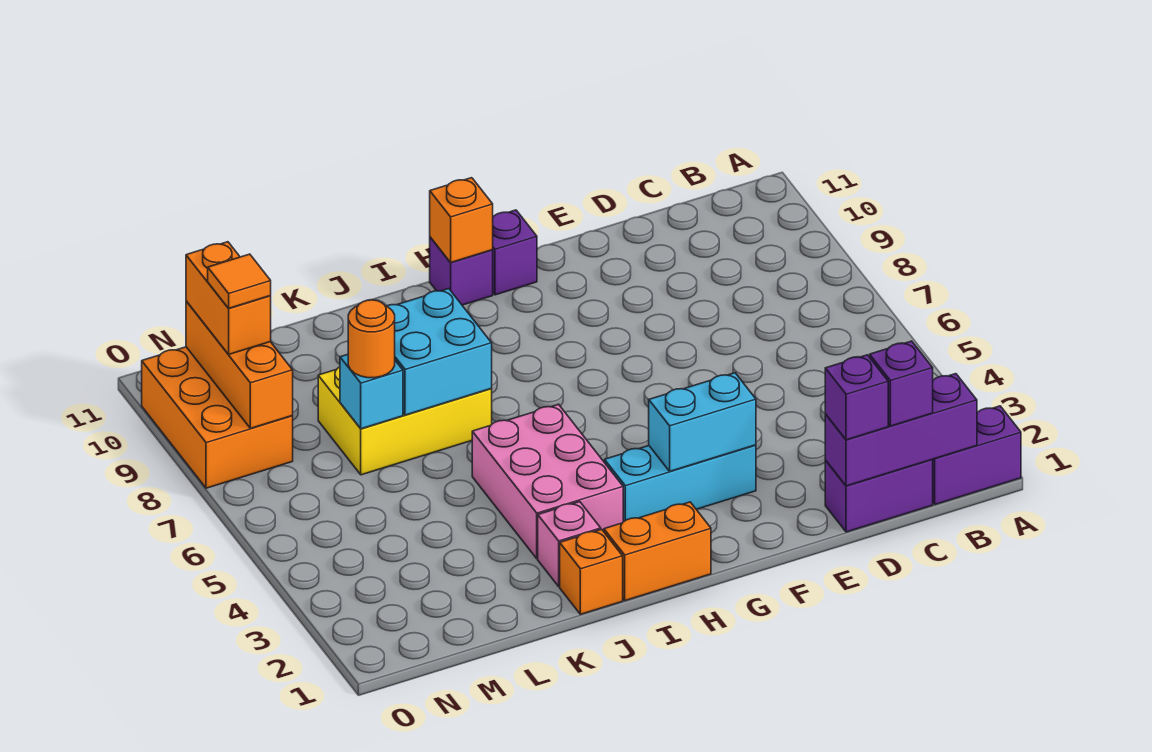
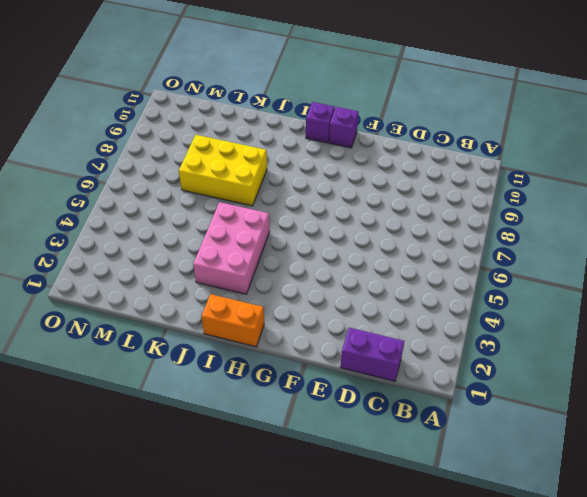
none -> purple 1x2 brick [932,406,1021,504]
none -> cyan 1x3 brick [605,445,756,522]
none -> orange 1x1 brick [560,529,623,614]

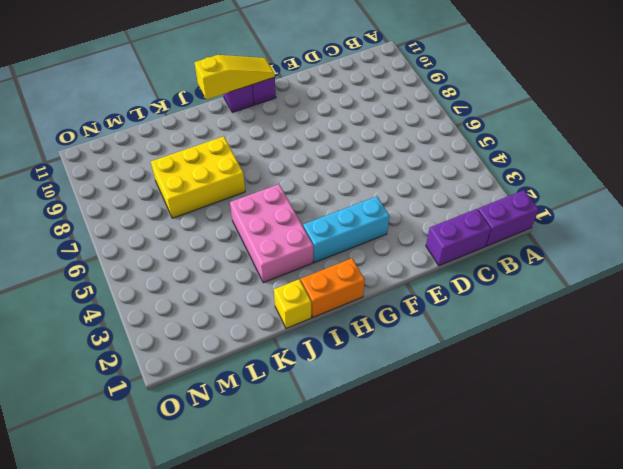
yellow 1x3 slope [194,55,275,100] -> orange 1x1 brick [430,178,493,263]
yellow 1x1 brick [274,279,311,328] -> orange 1x1 brick [560,529,623,614]
none -> pink 1x1 brick [538,502,601,586]
none -> orange 2x3 brick [142,347,293,488]
none -> purple 1x3 brick [825,374,977,486]

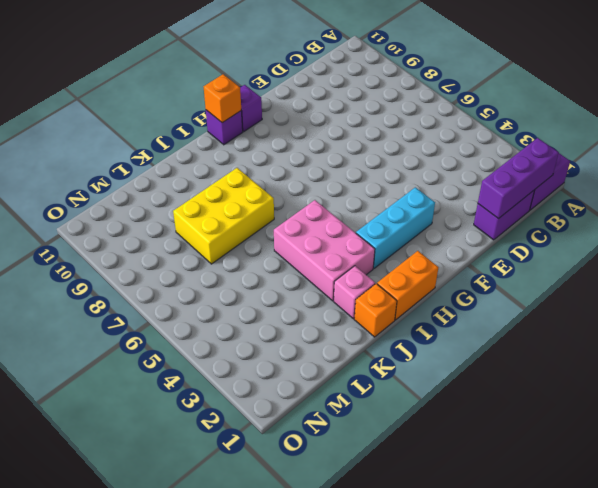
none -> orange 2x3 brick [142,347,293,488]
none -> cyan 1x2 brick [649,373,756,471]
none -> cyan 2x2 brick [387,289,492,415]

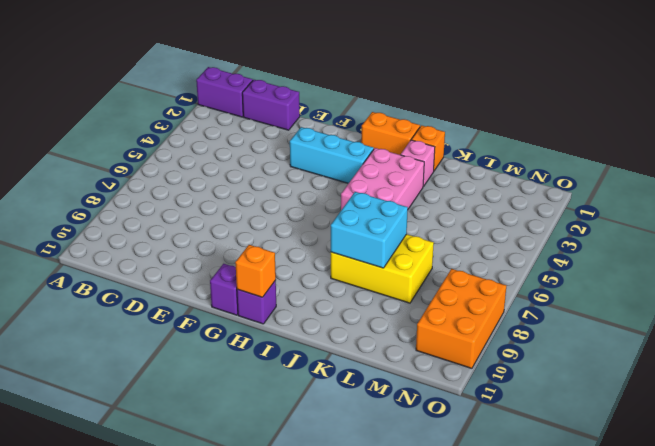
none -> purple 1x3 brick [825,374,977,486]
none -> cyan 1x2 brick [649,373,756,471]
none -> cyan 1x1 brick [340,354,403,429]

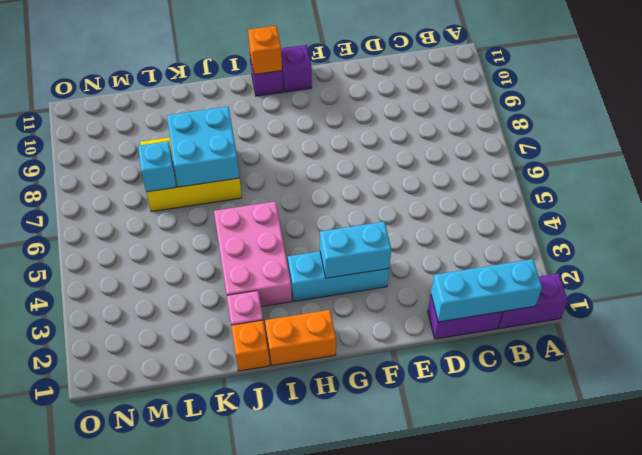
cyan 1x3 brick [431,259,542,322] -> purple 1x3 brick [825,374,977,486]
none -> orange 2x3 brick [142,347,293,488]
none -> orange 1x3 brick [186,301,293,428]
none -> purple 1x1 brick [870,341,933,426]

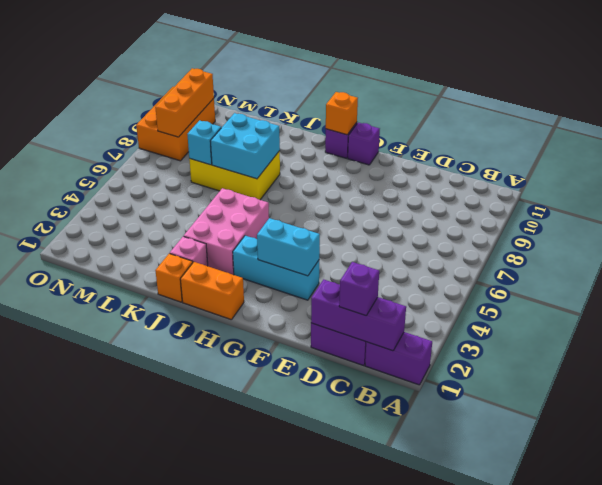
none -> purple 1x1 brick [825,355,888,440]
none -> orange 1x1 round brick [348,300,395,378]
none -> orange 1x2 brick [186,242,271,354]

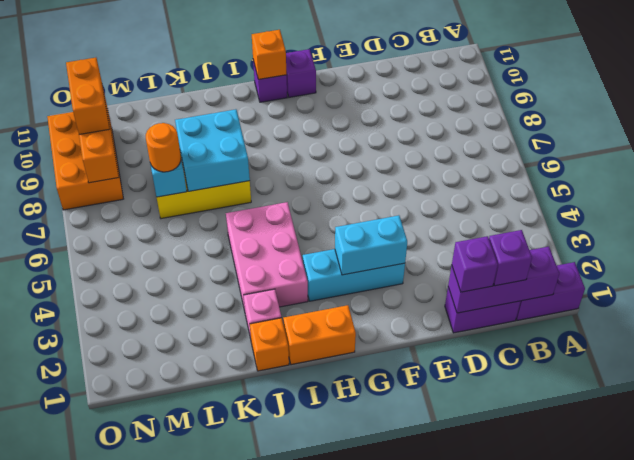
none -> orange 1x1 tile [208,254,271,308]

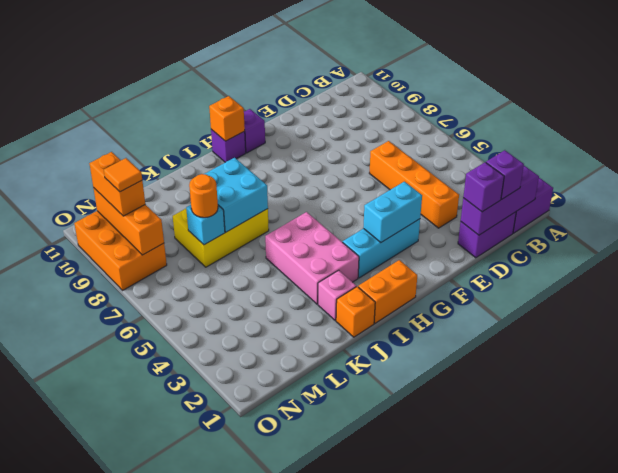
orange 1x4 brick [369,141,459,228] -> none

